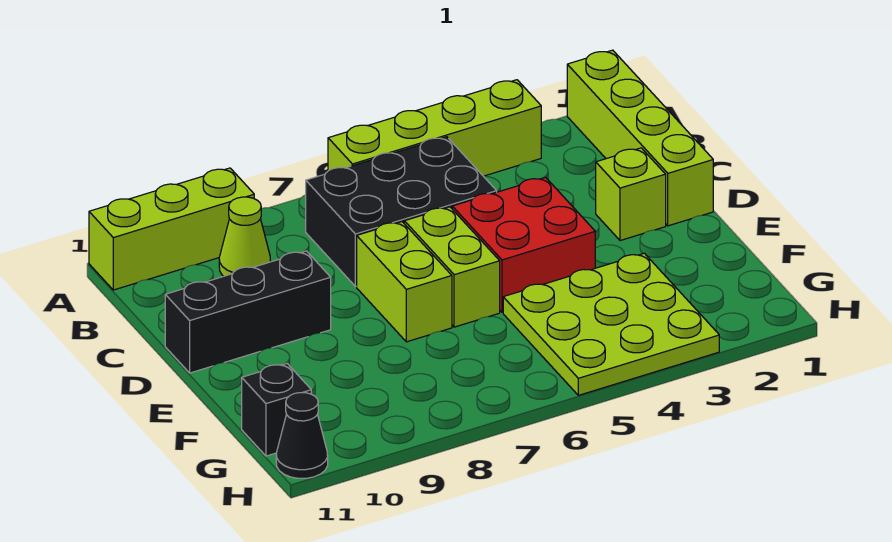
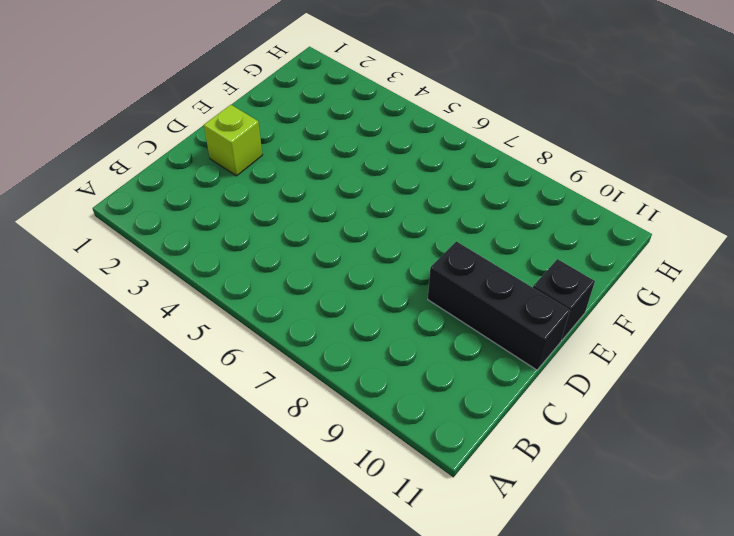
black 1x1 brick [533,259,595,340] -> black 1x1 brick moved to [242,364,311,456]
none -> lime 1x4 brick [567,50,713,226]
none -> lime 1x4 brick [328,80,541,176]
none -> lime 1x3 brick [89,168,254,290]

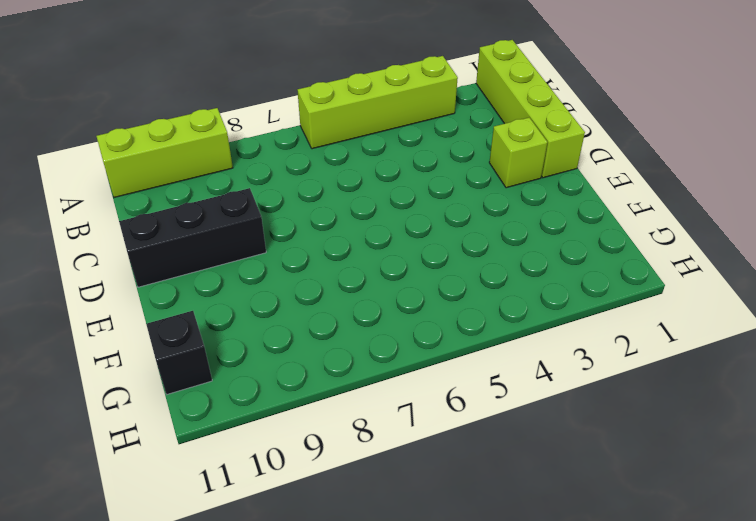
none -> black 2x3 brick [306,137,497,287]
none -> lime 1x1 cone [219,197,271,276]
none -> red 2x2 brick [452,177,595,312]

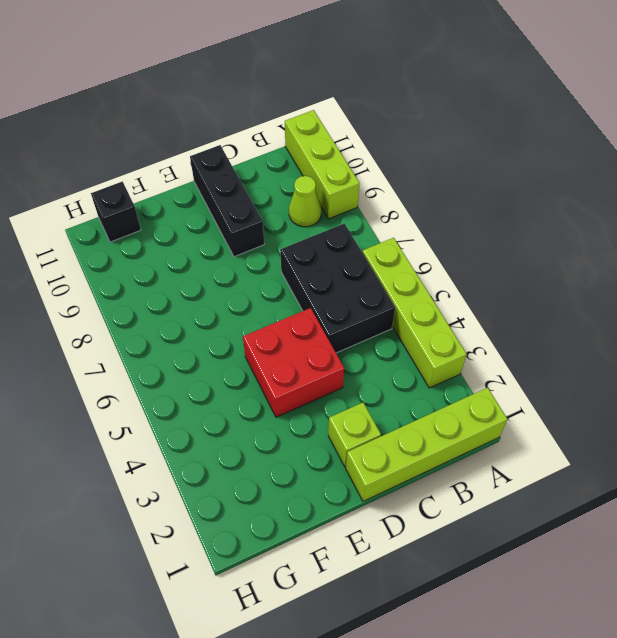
none -> lime 1x2 brick [404,207,500,327]
none -> lime 1x2 brick [357,222,452,342]
none -> lime 3x3 plate [503,253,719,395]

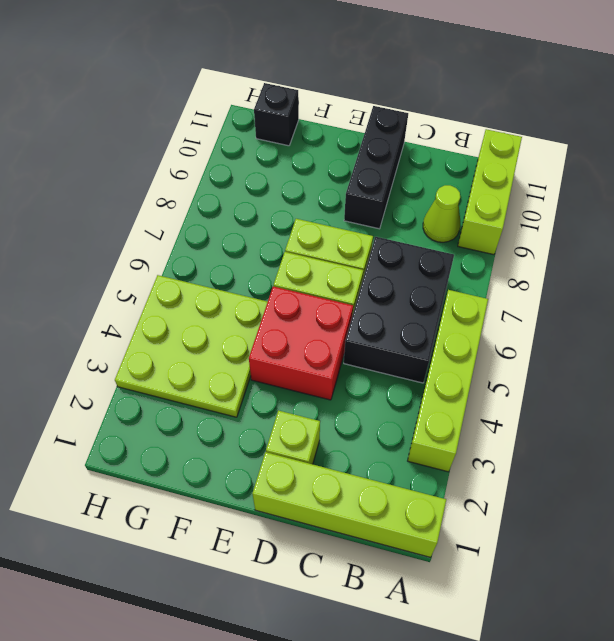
none -> black 1x1 cone [276,393,328,478]

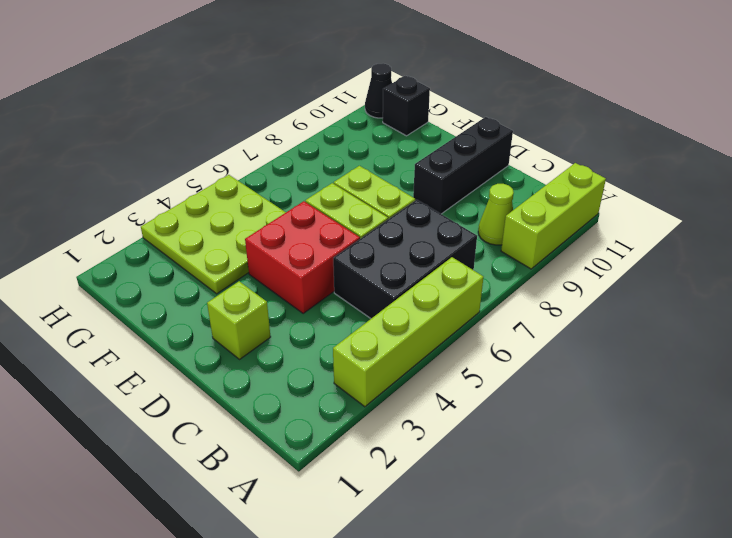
none -> lime 1x4 brick [567,50,713,226]

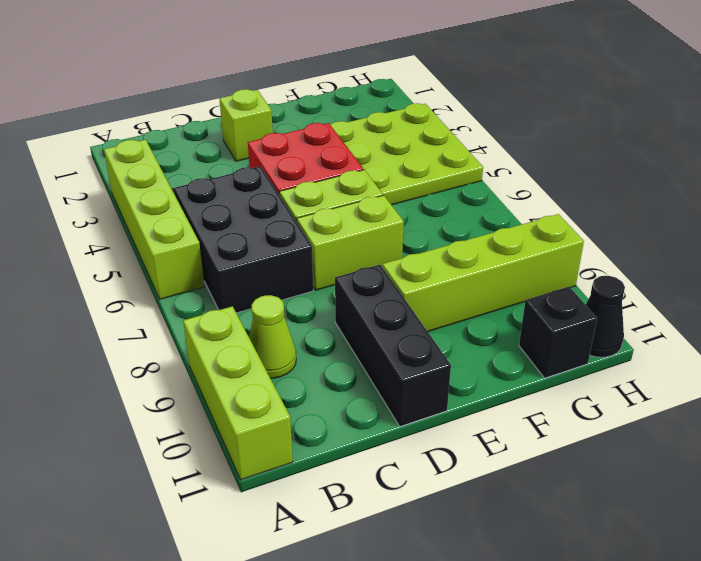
lime 1x4 brick [383,214,584,331] -> lime 1x4 brick moved to [567,50,713,226]

